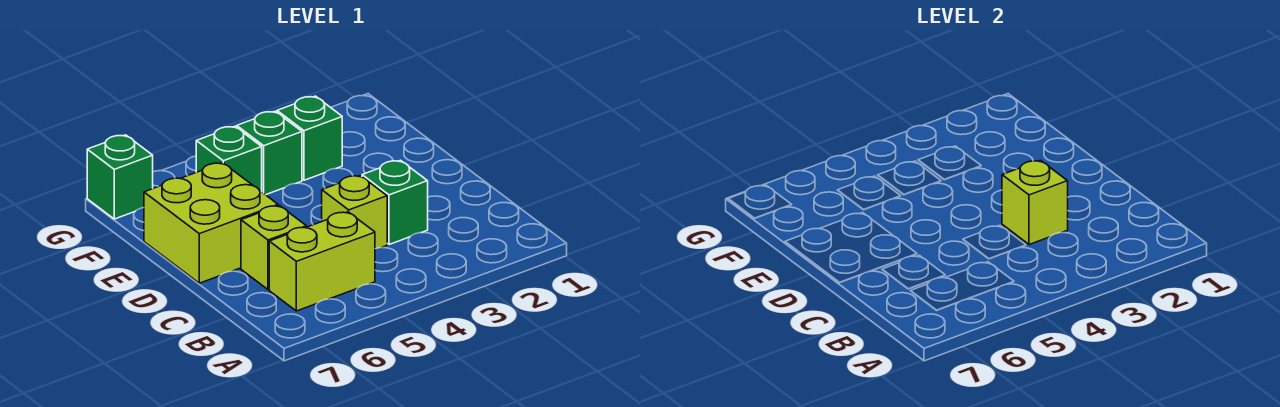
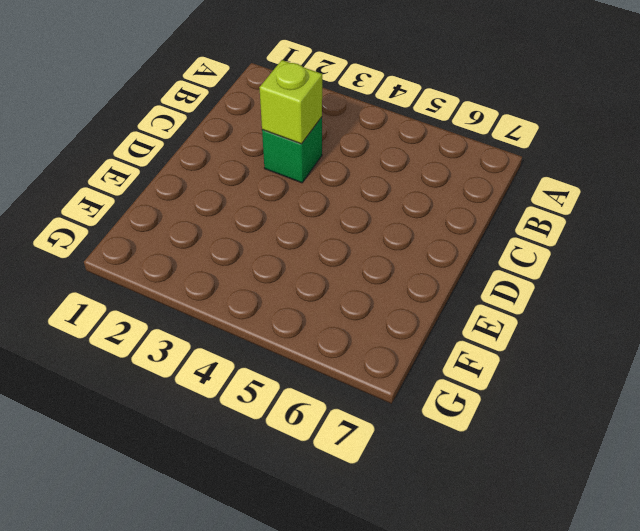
none -> lime 1x2 brick [269,212,375,311]
none -> lime 1x1 brick [322,176,387,249]

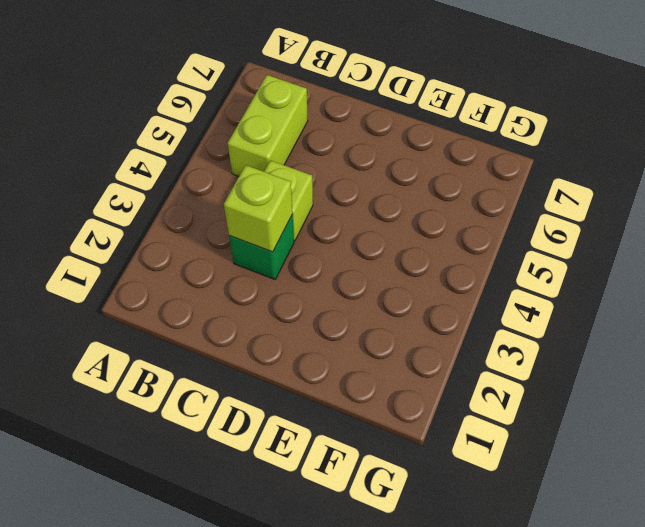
none -> lime 1x1 brick [241,206,306,290]
none -> lime 2x2 brick [144,163,278,283]

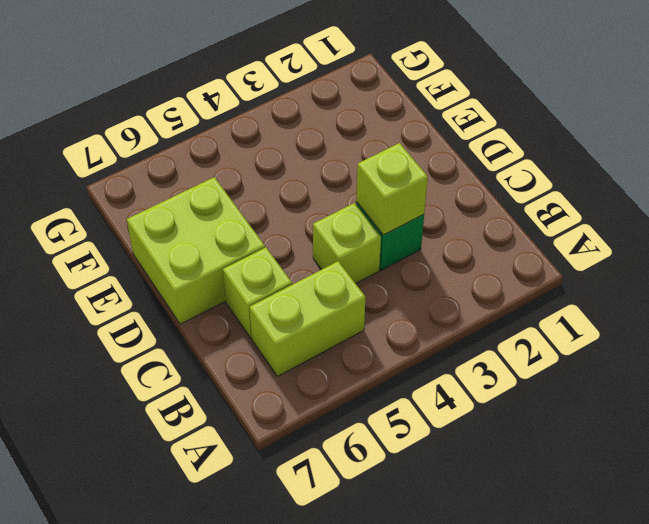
none -> green 1x1 brick [277,96,342,180]
none -> green 1x1 brick [237,111,302,195]

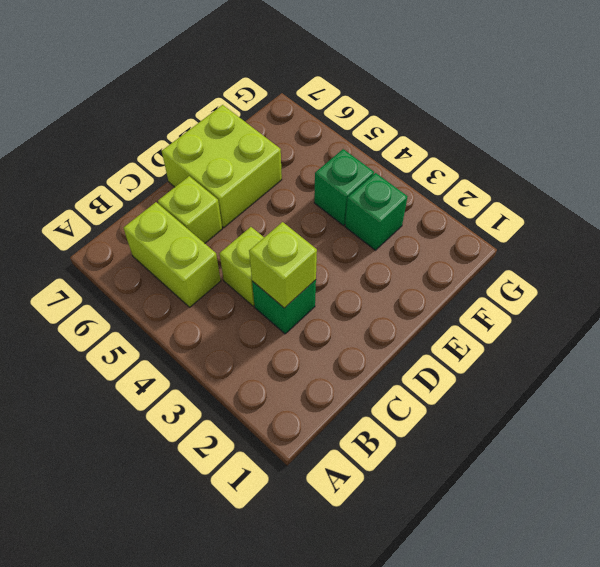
none -> green 1x1 brick [196,126,262,192]
none -> green 1x1 brick [87,135,153,219]

